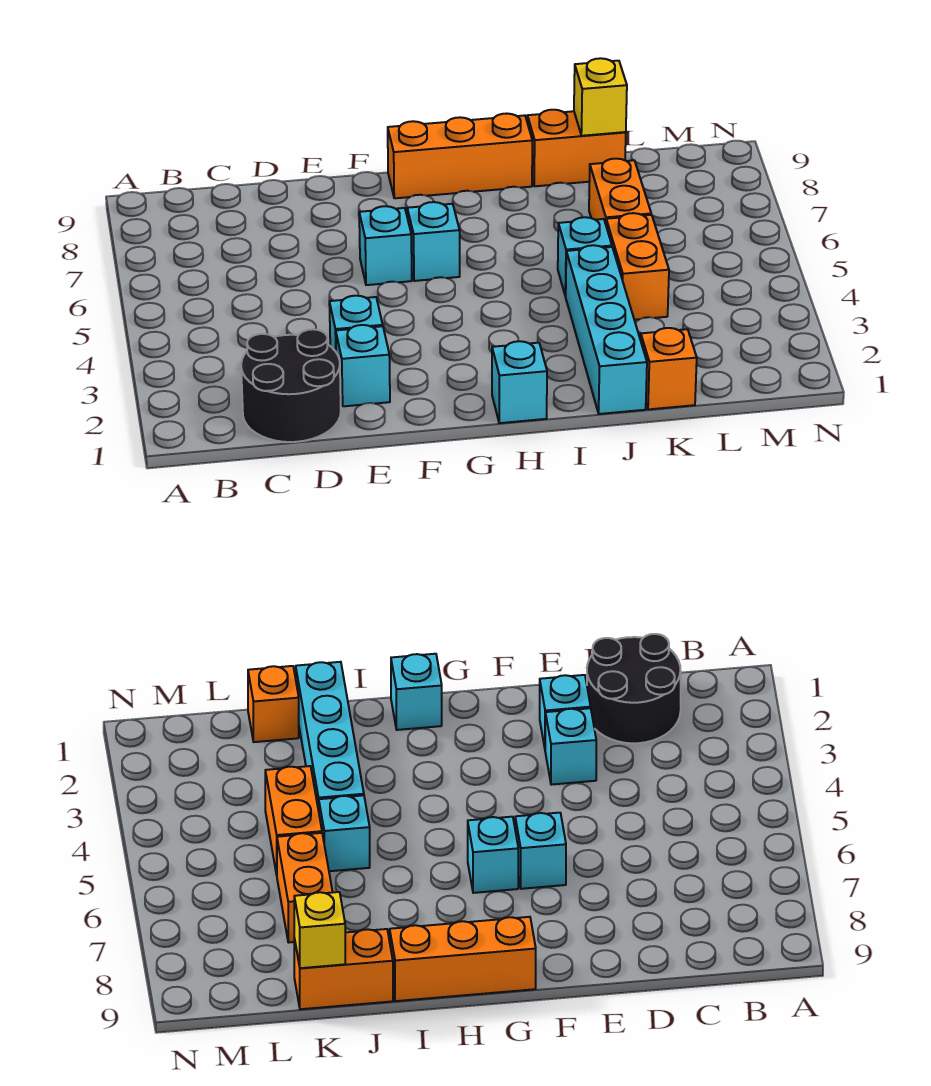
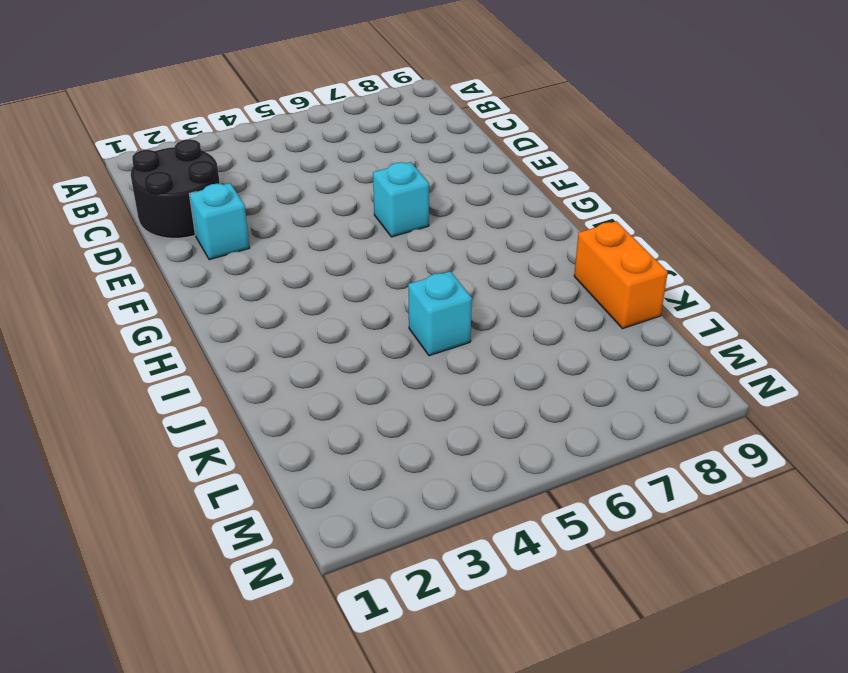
none -> cyan 1x1 brick [329,296,383,351]
none -> cyan 1x1 brick [407,202,460,281]
none -> orange 1x3 brick [388,114,532,198]

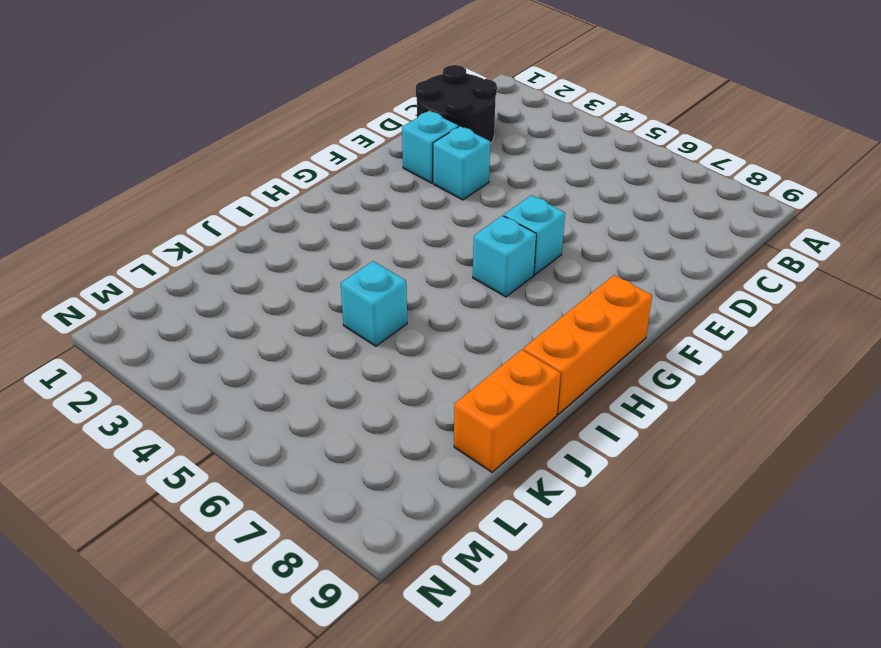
none -> cyan 1x1 brick [492,341,547,423]
none -> cyan 1x4 brick [566,245,647,414]
none -> orange 1x1 brick [641,328,697,409]

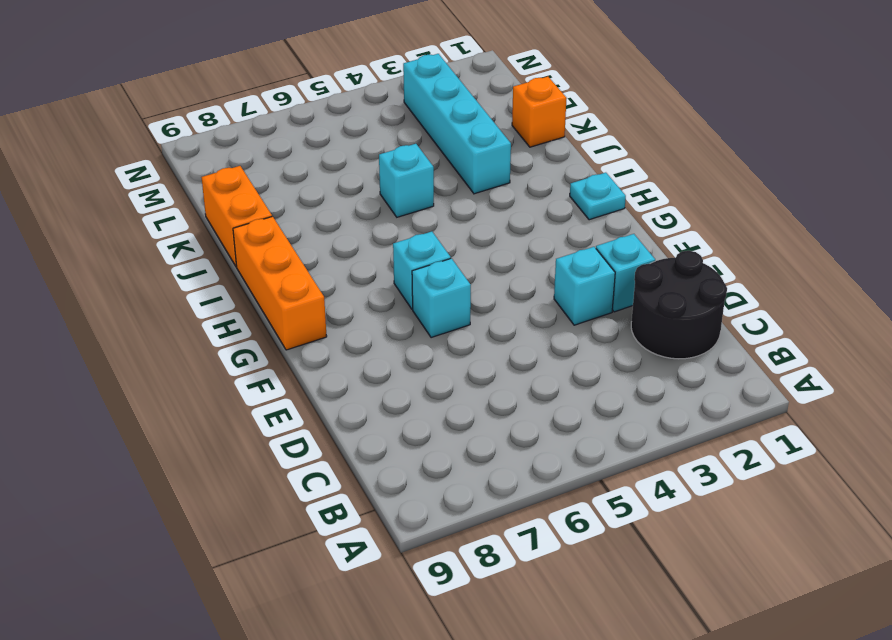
cyan 1x1 plate [570,173,626,220] -> cyan 1x1 brick [492,341,547,423]
cyan 1x4 brick [403,54,511,194] -> cyan 1x4 brick turned to [566,245,647,414]
none -> orange 1x2 brick [606,213,669,320]
none -> orange 1x2 brick [589,159,651,224]
none -> yellow 1x1 brick [574,58,627,136]

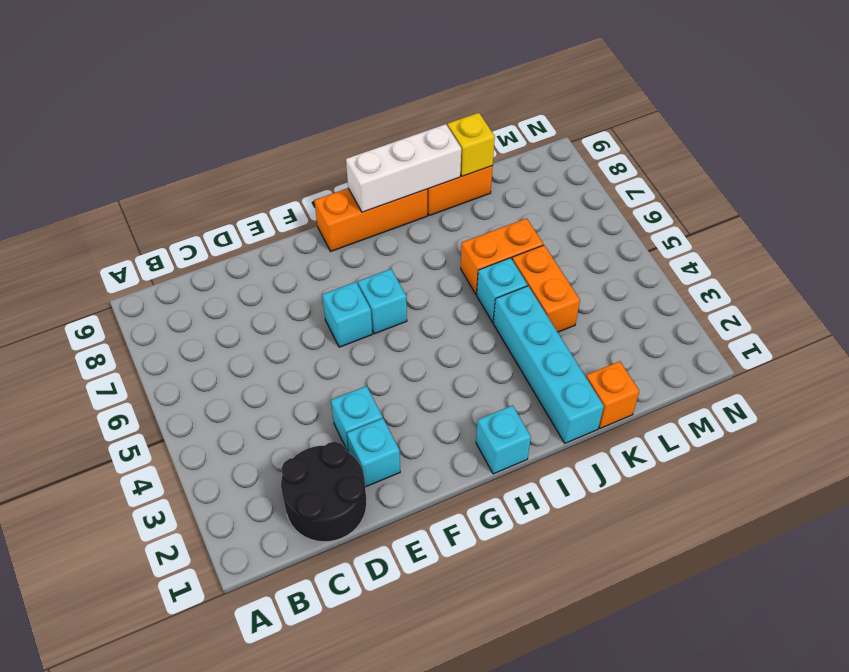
white 1x3 brick [346,124,461,212] -> none
orange 1x2 brick [461,218,543,295] -> orange 1x2 brick turned to [589,159,651,224]

